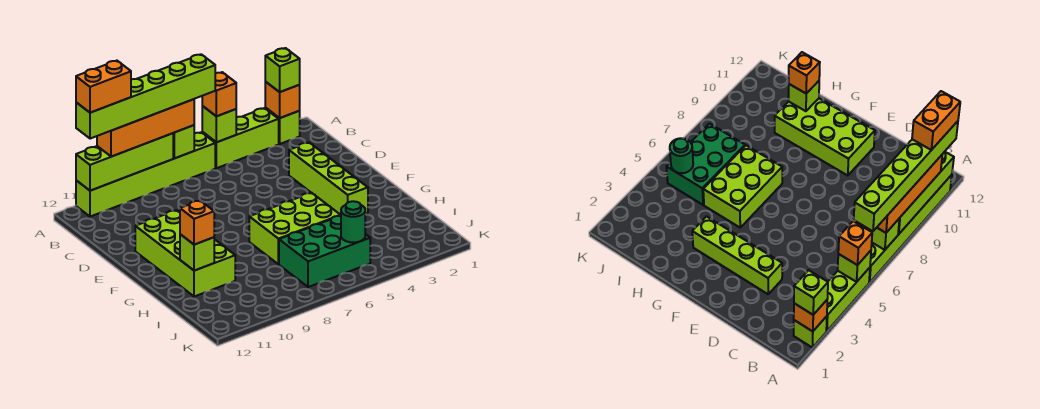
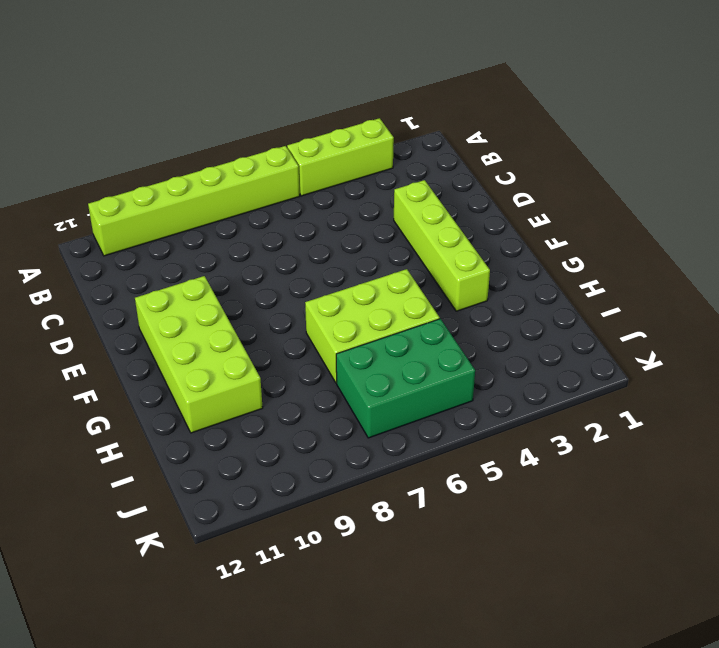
none -> lime 1x1 brick [265,108,300,144]
none -> orange 1x1 brick [265,82,300,118]
none -> lime 1x1 brick [202,106,236,142]

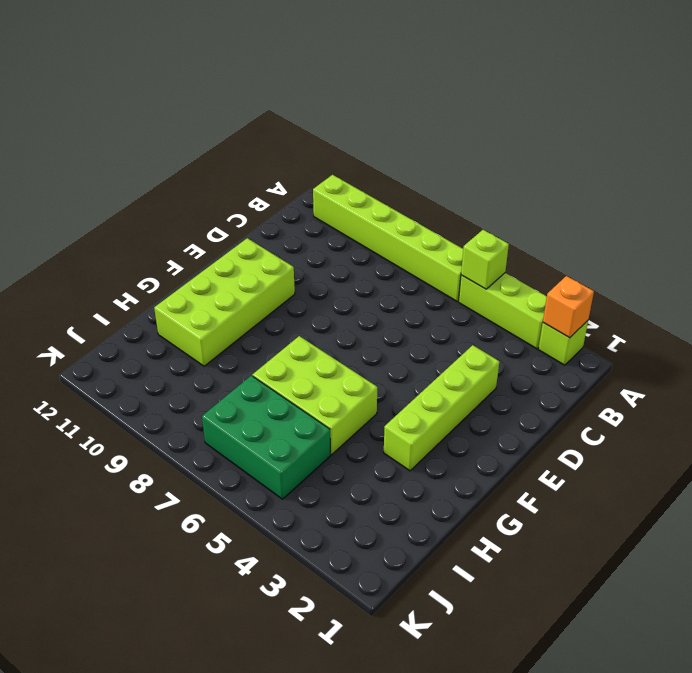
none -> lime 1x1 brick [173,125,194,158]
none -> lime 1x4 brick [76,133,173,191]
none -> lime 1x1 brick [180,234,214,271]

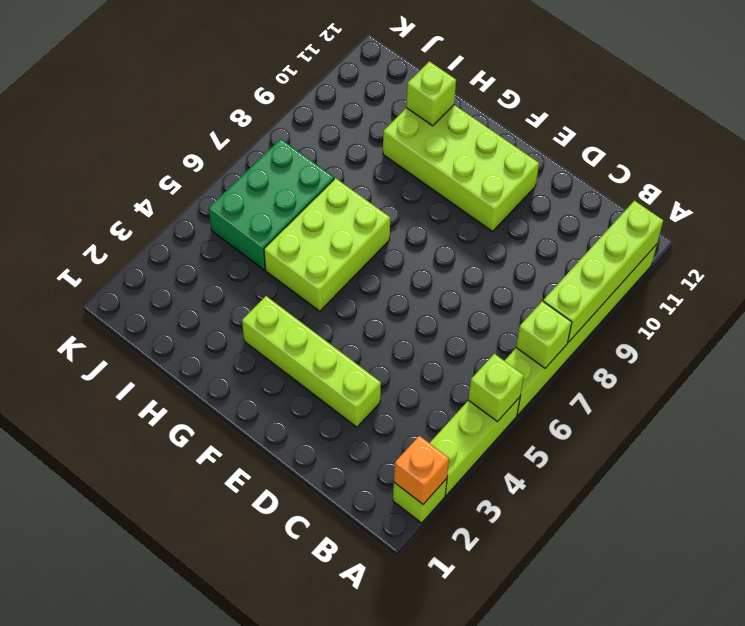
none -> green 1x1 round brick [341,201,365,242]
none -> lime 1x1 brick [265,48,300,92]
none -> orange 1x1 brick [202,72,236,116]

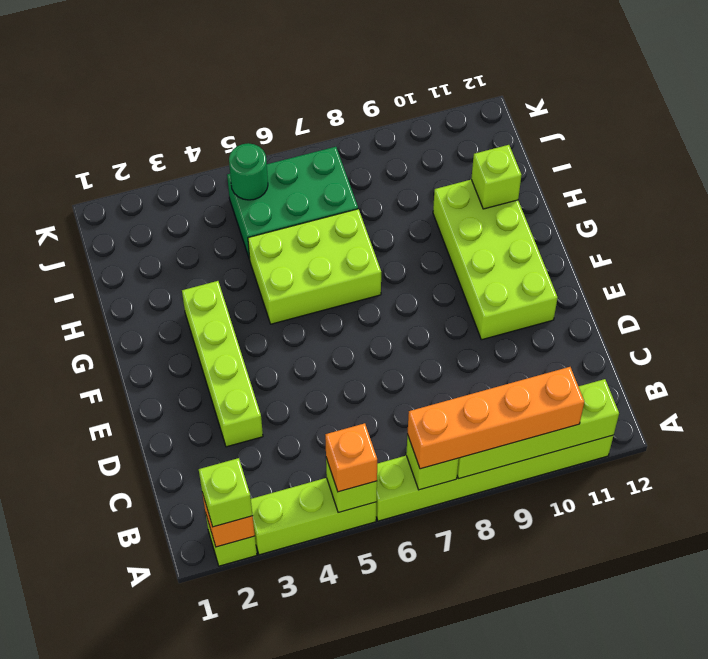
none -> orange 1x1 brick [180,201,214,245]
none -> lime 1x6 brick [76,54,215,139]
none -> orange 1x2 brick [76,61,131,113]

